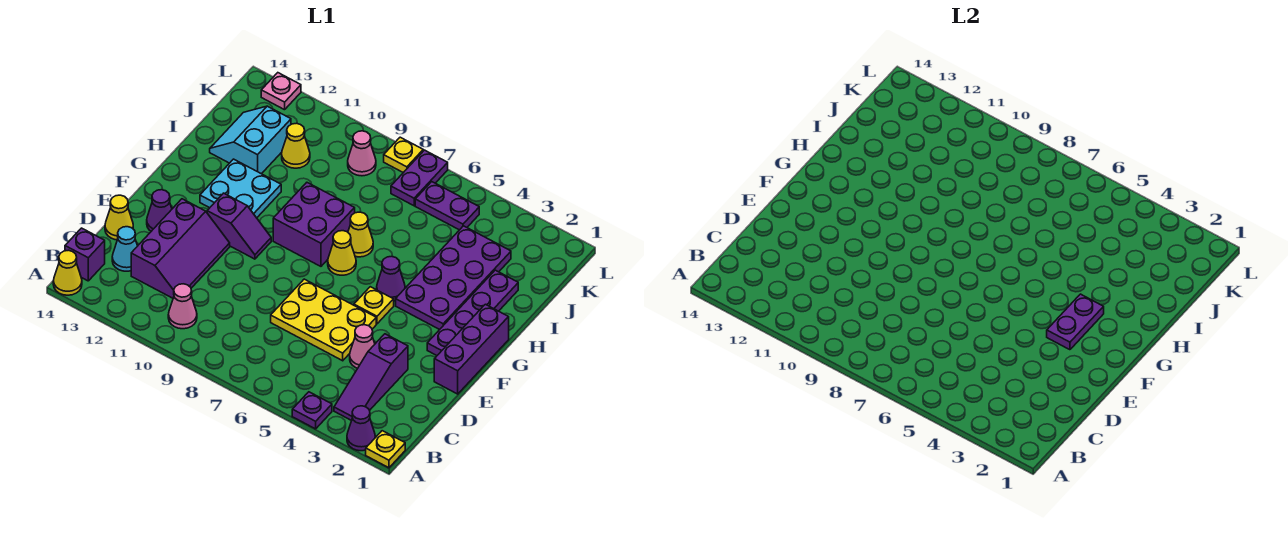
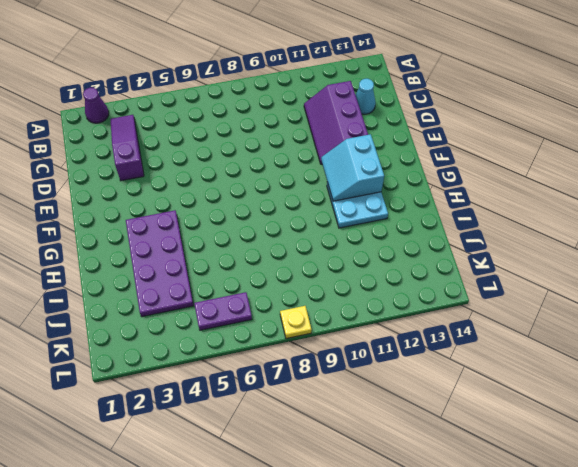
cyan 2x2 slope [321,134,384,201] -> cyan 2x2 slope turned to [210,106,291,174]
none -> yellow 1x1 plate [366,431,405,468]
none -> purple 1x1 plate [292,392,332,429]
none -> yellow 1x1 cone [53,250,82,295]
none -> pink 1x1 cone [168,284,197,329]

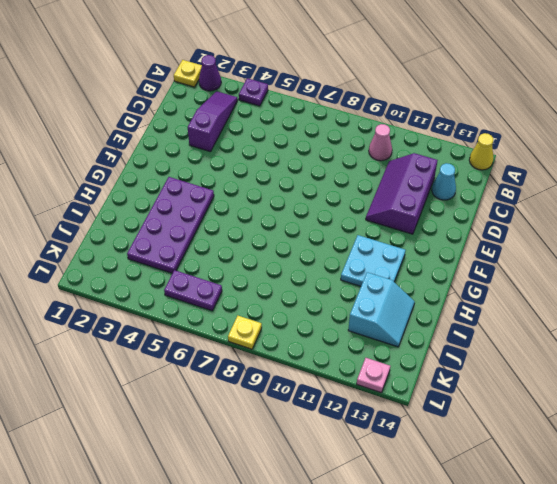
none -> purple 1x1 brick [65,228,105,281]
none -> pink 1x1 cone [350,325,375,368]
none -> yellow 2x3 plate [271,279,376,361]
none -> yellow 1x1 cone [105,195,133,240]

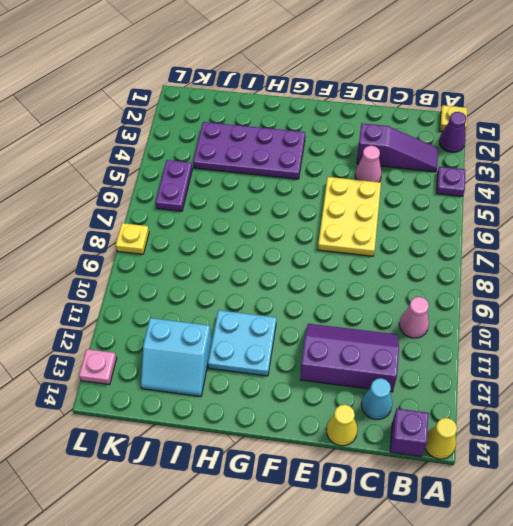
none -> purple 1x3 brick [434,304,509,394]
none -> purple 1x1 cone [147,190,172,231]
none -> purple 1x4 plate [427,270,518,355]
none -> yellow 1x1 plate [354,287,394,324]

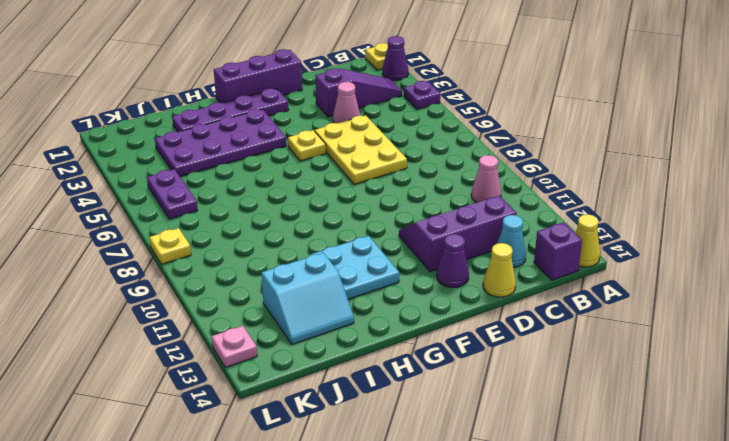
none -> purple 1x2 slope [207,193,271,259]
none -> purple 1x1 cone [377,256,405,301]
none -> yellow 1x1 cone [328,231,356,275]
none -> purple 2x2 brick [273,183,355,266]

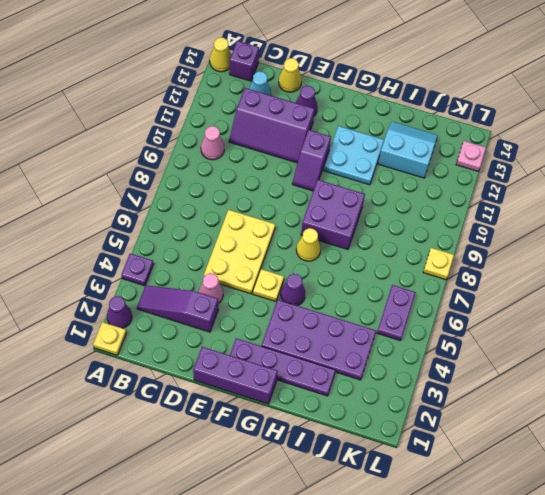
none -> yellow 1x1 cone [348,212,373,257]
none -> yellow 1x1 cone [282,123,310,168]
none -> purple 1x2 plate [391,150,448,206]
none -> pink 1x1 cone [348,131,376,176]

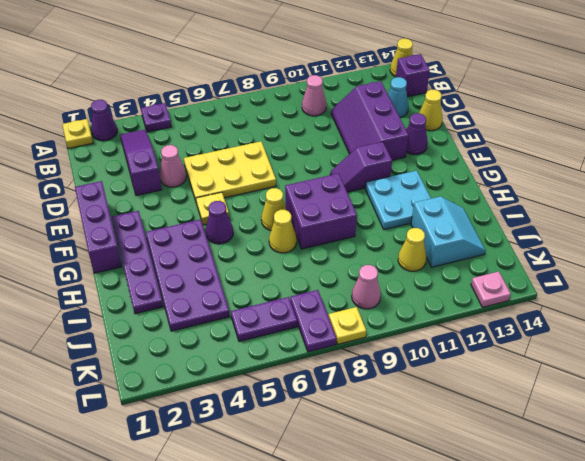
none -> purple 1x2 plate [1047,294,1104,350]

